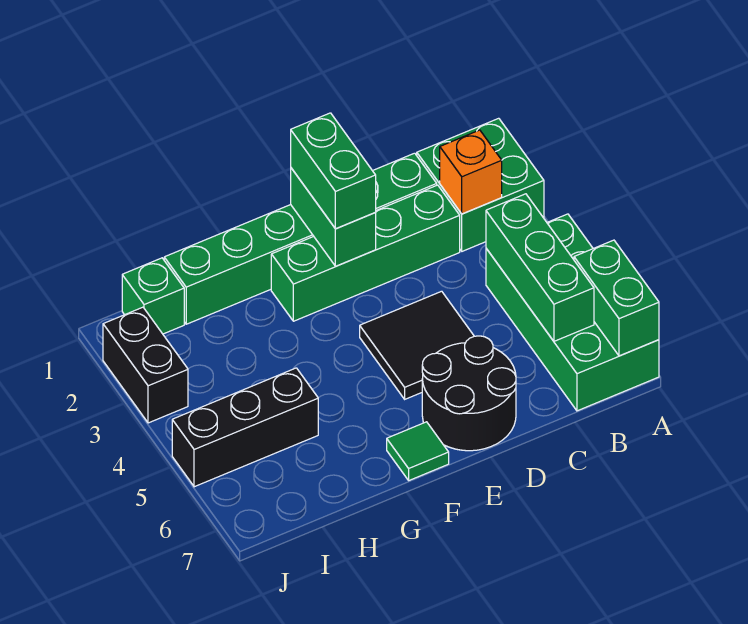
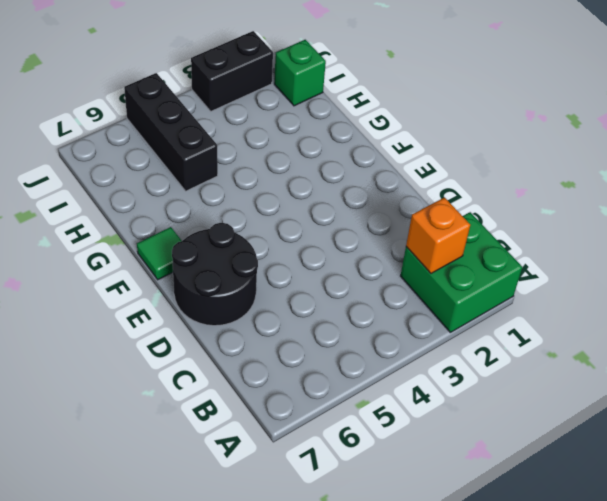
none -> green 2x4 brick [486,214,659,411]
none -> green 1x6 brick [164,153,437,324]
none -> green 1x4 brick [271,185,460,321]

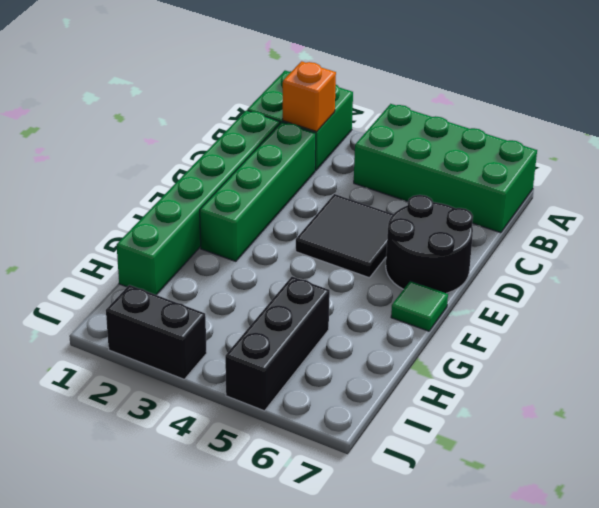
none -> green 1x1 brick [122,258,184,334]
none -> green 1x2 brick [574,240,659,356]
none -> green 1x3 brick [486,194,594,341]

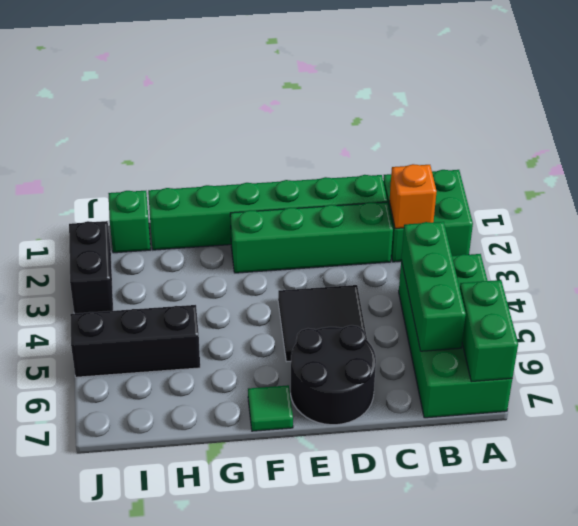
none -> green 1x2 brick [291,168,376,266]
none -> green 1x2 brick [291,113,376,229]

